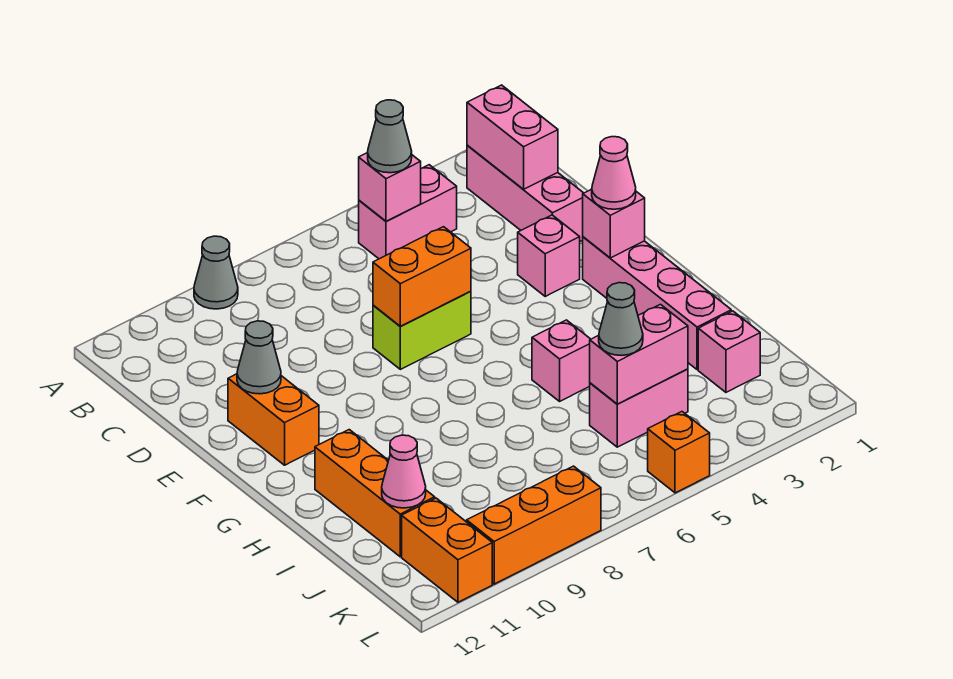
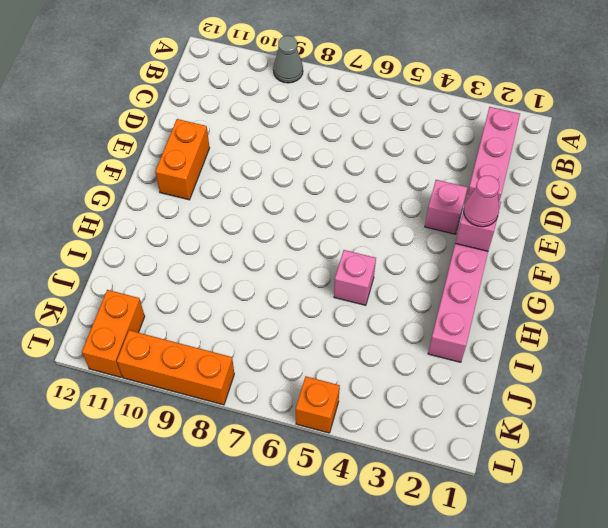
none -> pink 1x2 brick [359,165,457,259]
none -> lime 1x2 brick [373,291,471,369]
none -> orange 1x3 brick [315,430,435,557]

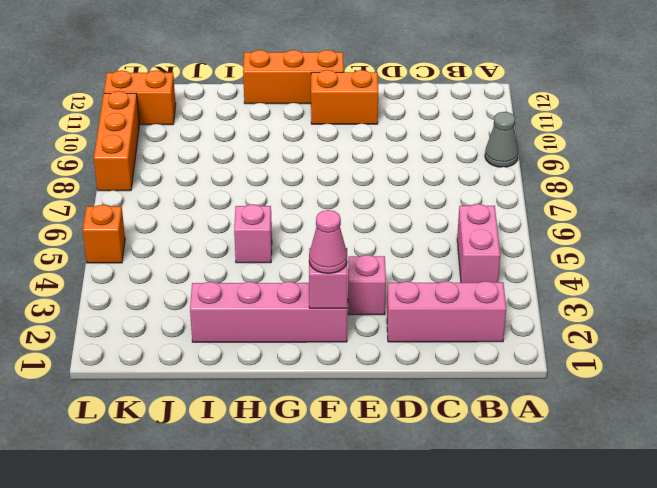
orange 1x3 brick [243,50,344,104] -> orange 1x3 brick moved to [315,430,435,557]
none -> lime 1x2 brick [373,291,471,369]
none -> pink 1x1 brick [698,311,760,392]
none -> pink 1x2 brick [590,369,688,447]

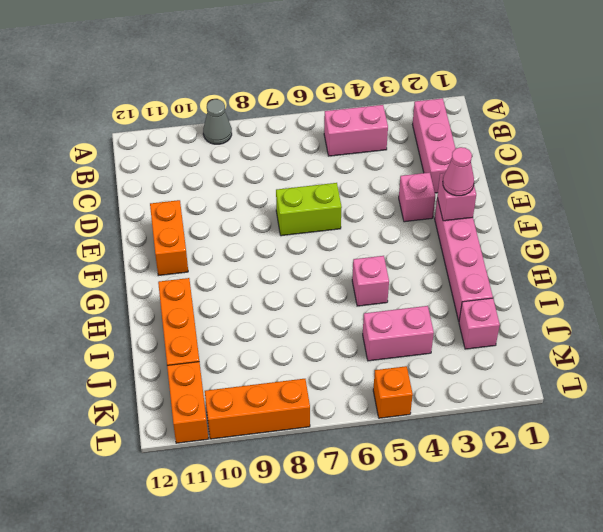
none -> pink 1x2 brick [467,85,558,189]
none -> pink 1x1 brick [359,153,421,221]
none -> orange 1x2 brick [373,227,471,327]

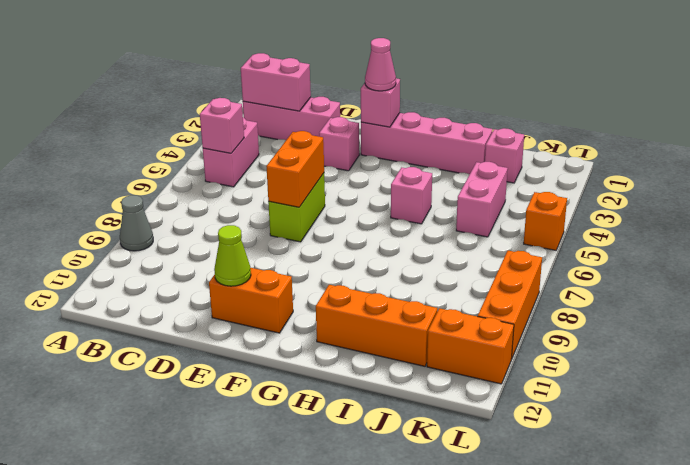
lime 1x1 cone [214,225,251,286] -> grey 1x1 cone [237,321,281,394]
none -> pink 1x2 brick [590,304,688,404]
none -> pink 1x1 cone [382,435,426,508]
none -> grey 1x1 cone [368,100,412,173]

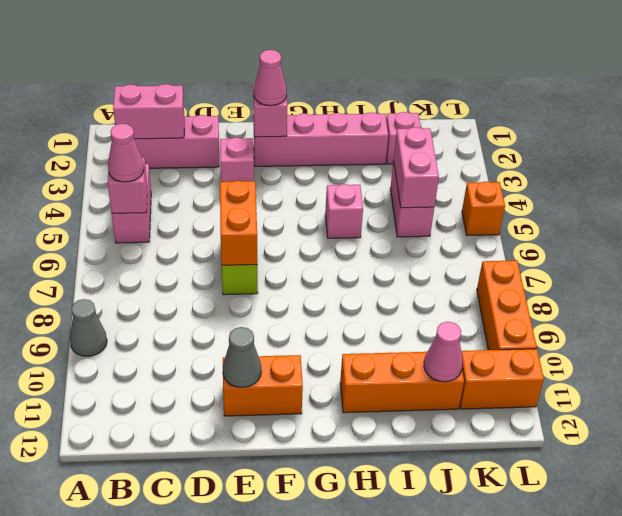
pink 1x1 cone [108,124,144,182] -> grey 1x1 cone [368,100,412,173]
none -> grey 1x1 cone [599,283,643,355]

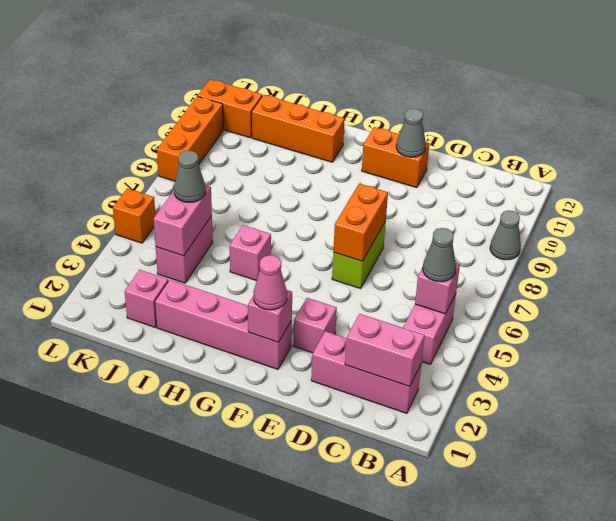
none -> pink 1x1 cone [382,435,426,508]

